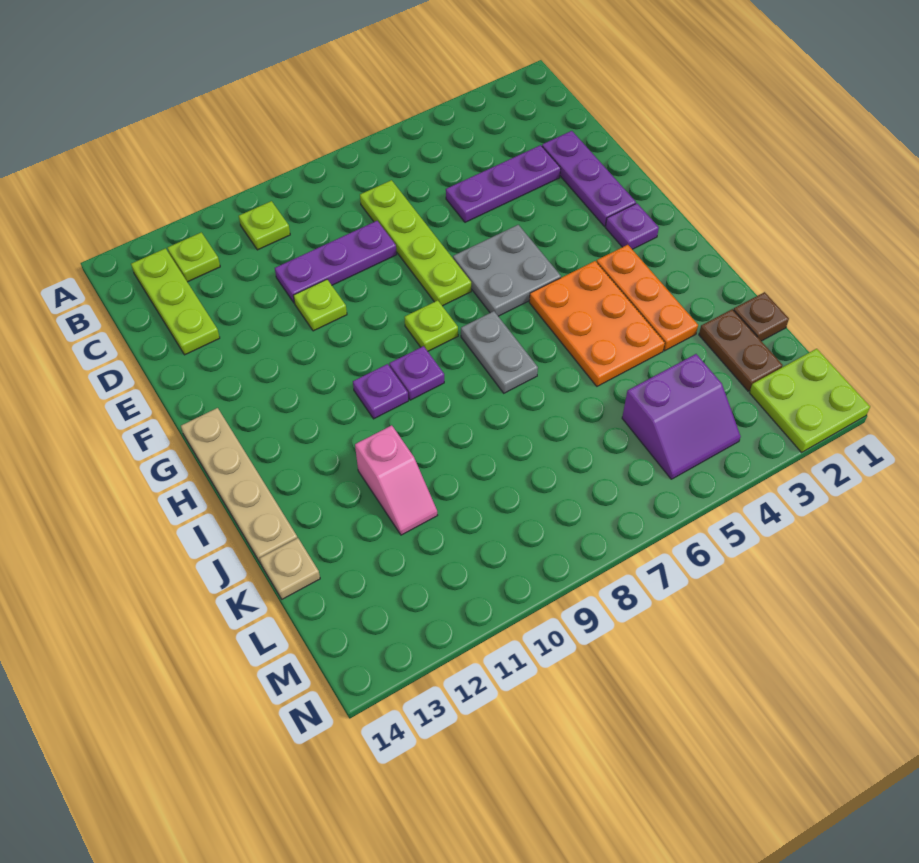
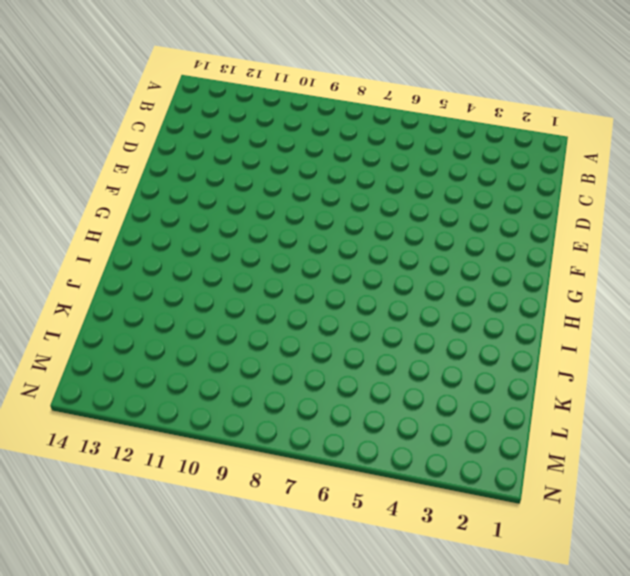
none -> lime 1x1 plate [239,201,290,250]
none -> lime 1x1 plate [168,232,220,282]
none -> lime 1x3 plate [131,248,220,355]

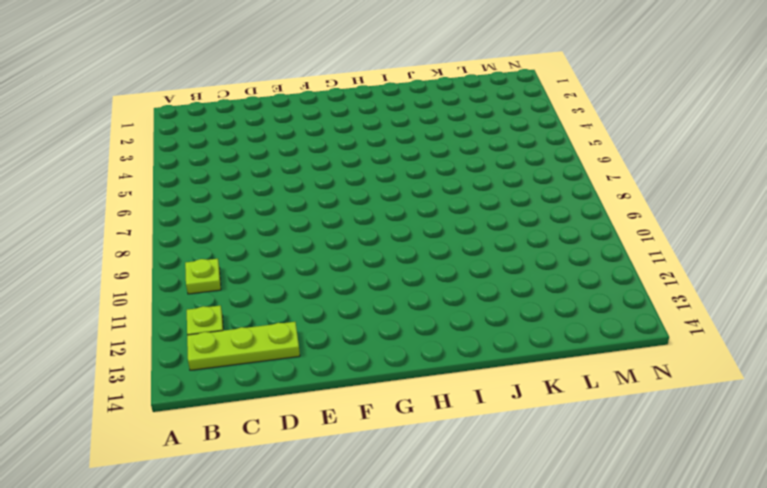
none -> lime 1x4 plate [360,180,471,306]
none -> purple 1x3 plate [542,131,636,226]
none -> purple 1x3 plate [446,145,561,222]

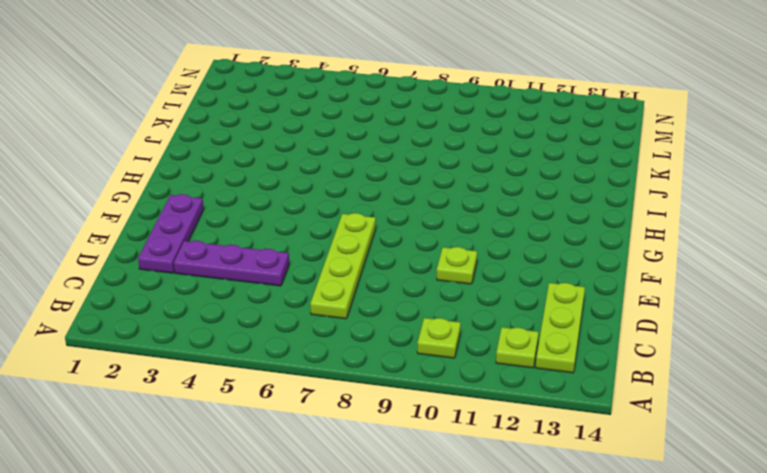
none -> purple 1x3 plate [275,221,397,303]
none -> grey 2x2 plate [453,225,561,316]
none -> purple 1x1 plate [605,203,659,249]

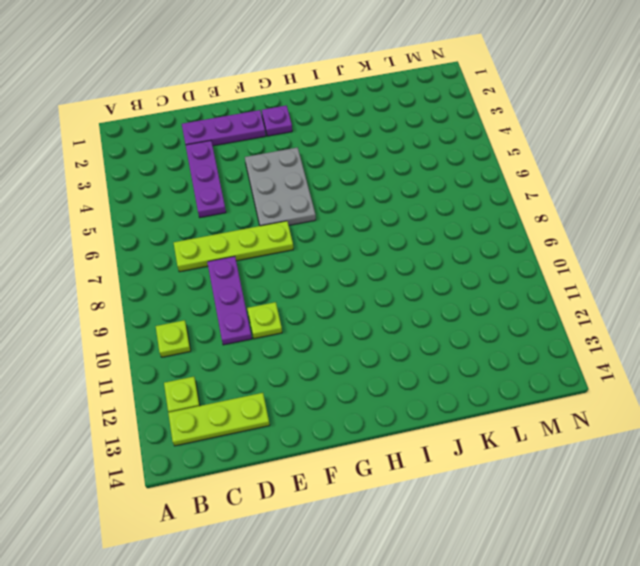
grey 2x3 plate [245,147,316,226] -> grey 2x2 plate [453,225,561,316]
none -> lime 1x1 plate [404,300,458,351]
none -> tan 1x4 plate [181,408,297,564]
none -> orange 1x3 plate [597,245,698,351]

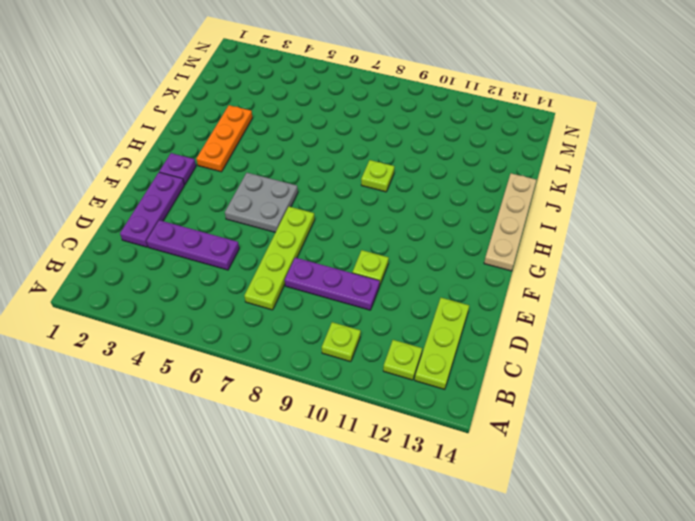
lime 1x1 plate [361,160,394,192] -> lime 1x1 plate moved to [404,300,458,351]
none -> orange 2x3 plate [529,261,665,386]
none -> grey 1x2 plate [461,311,538,393]
none -> purple 1x1 plate [389,346,444,400]

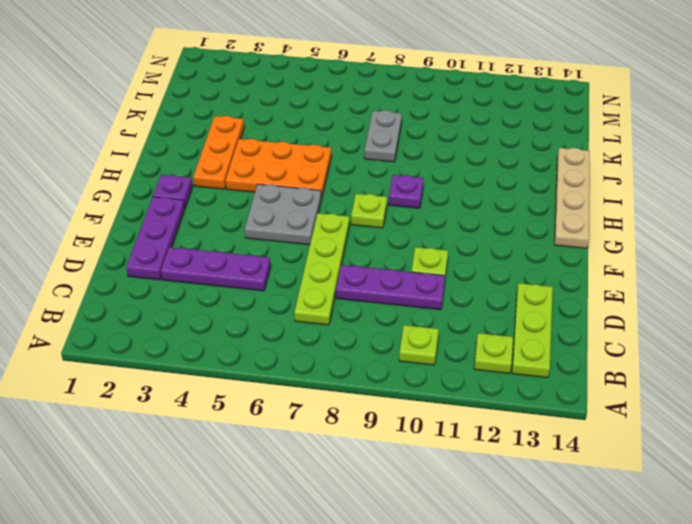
orange 2x3 plate [225,139,331,198] -> orange 2x3 plate turned to [529,261,665,386]
grey 1x2 plate [364,110,402,162] -> grey 1x2 plate moved to [461,311,538,393]
none -> purple 1x1 plate [353,364,408,419]
none -> pink 1x2 slope [355,425,438,535]
none -> brown 1x1 plate [734,292,789,341]

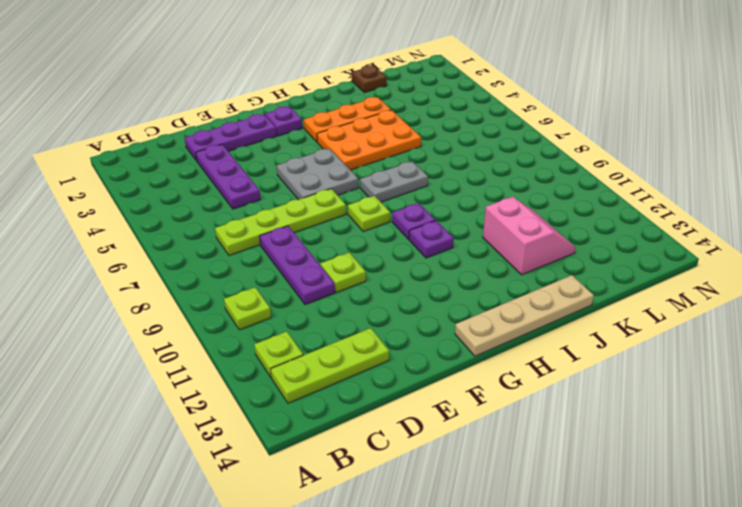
pink 2x2 slope [483,197,576,275] -> pink 1x2 slope [355,425,438,535]
none -> brown 1x2 plate [699,309,782,391]
none -> tan 1x1 plate [260,538,320,599]
none -> purple 2x2 slope [622,354,741,479]

